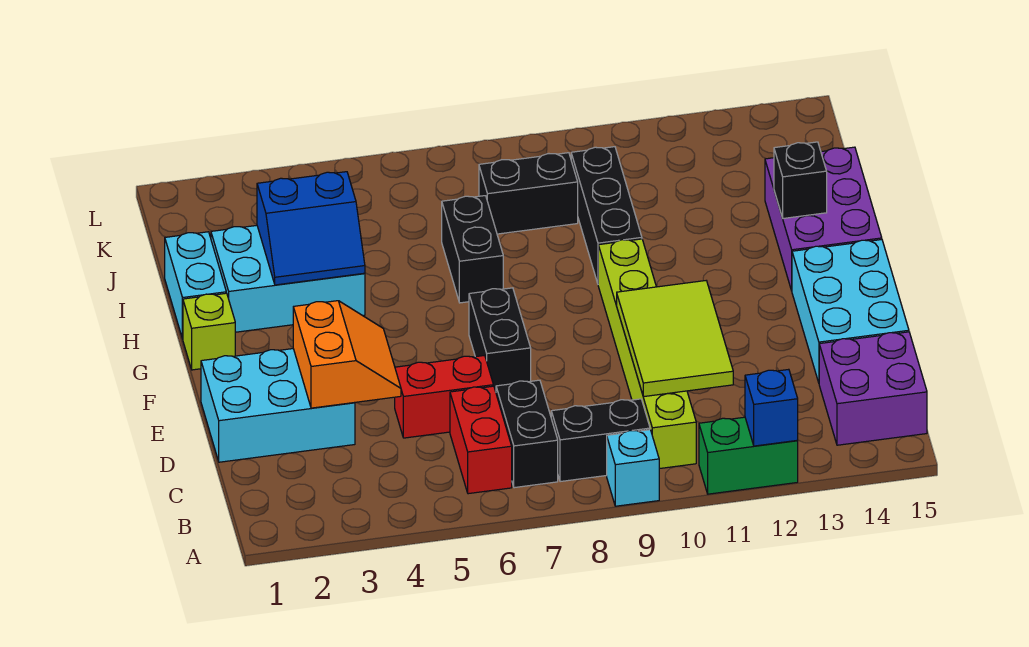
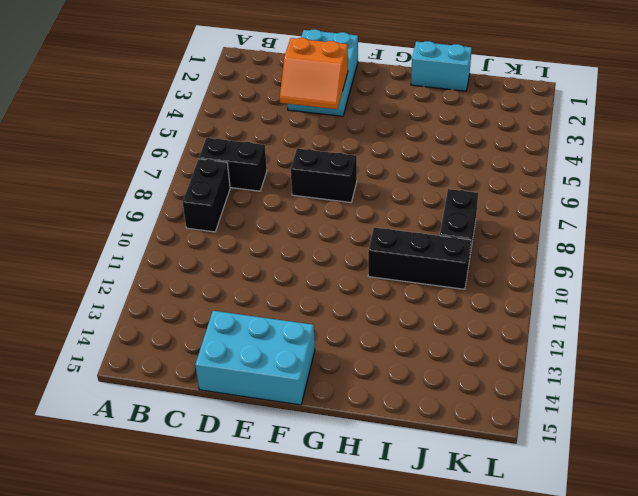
none -> cyan 1x1 brick [607,430,659,506]
none -> green 1x2 brick [699,417,798,494]
none -> red 1x2 brick [450,386,512,494]

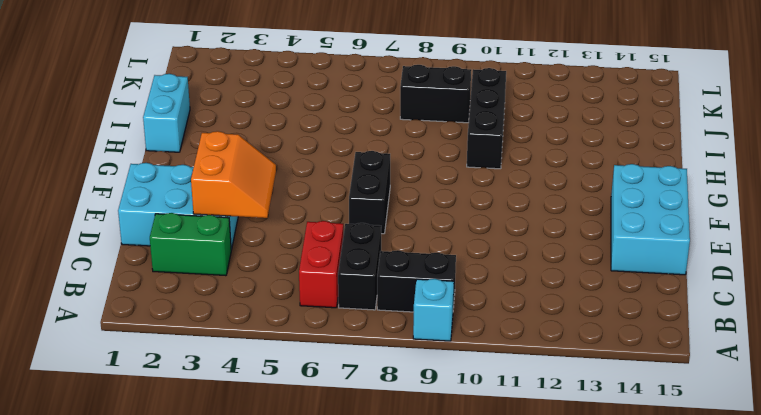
green 1x2 brick [150,213,231,276] -> green 1x2 brick moved to [699,417,798,494]
none -> lime 1x6 brick [598,239,696,469]
none -> purple 2x2 brick [819,332,927,445]
none -> red 1x2 brick [395,355,493,438]

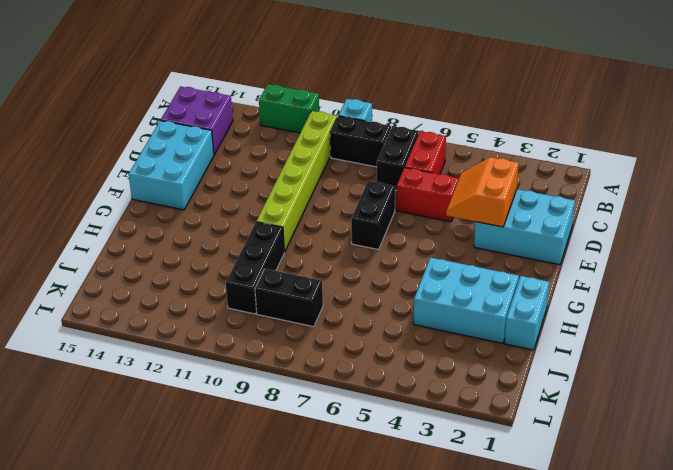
none -> lime 1x1 brick [183,293,235,370]
none -> purple 2x3 brick [765,147,882,291]
none -> black 1x2 brick [442,196,503,303]

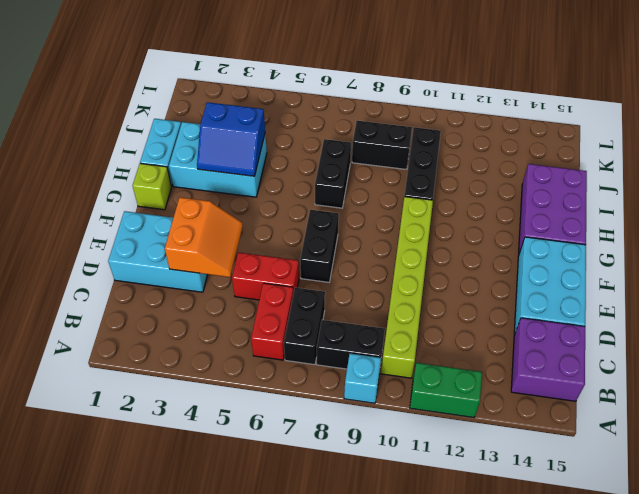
none -> blue 1x1 brick [745,369,798,446]
none -> lime 2x3 tile [617,281,733,397]
none -> black 1x1 brick [774,142,827,218]

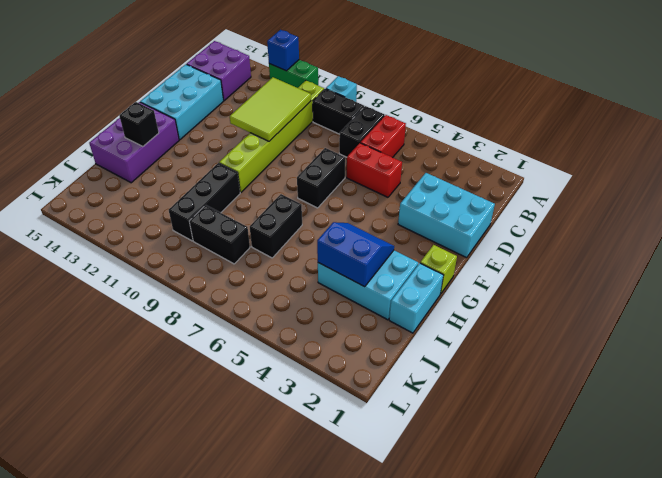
none -> orange 2x2 slope [293,301,401,408]

